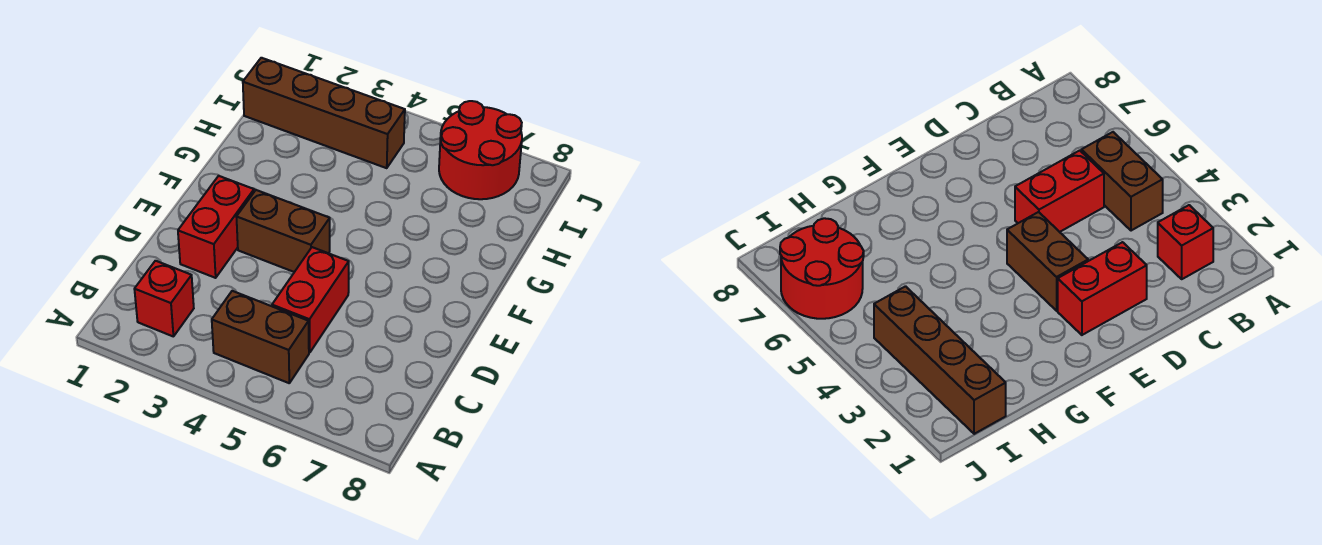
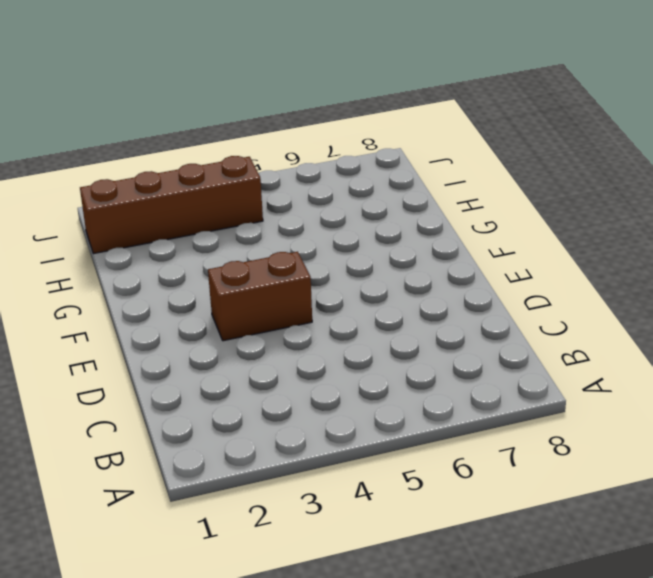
none -> red 1x1 brick [134,261,194,337]
none -> brown 1x2 brick [212,291,309,383]

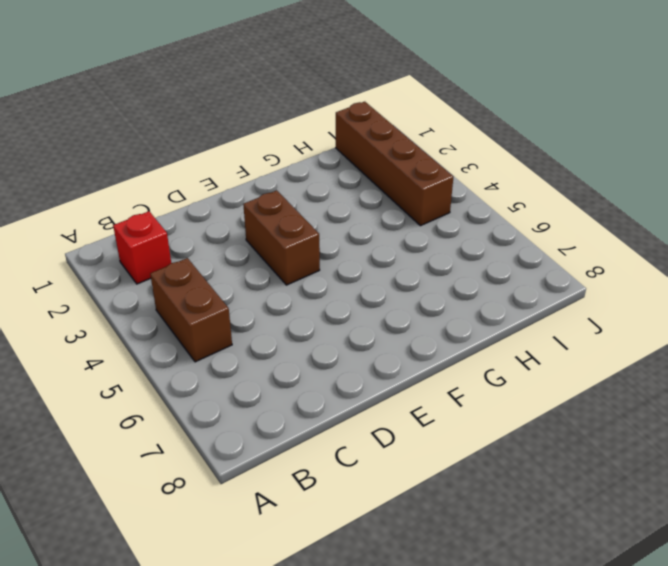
none -> red 1x2 brick [272,247,349,353]
none -> red 1x2 brick [178,176,254,278]

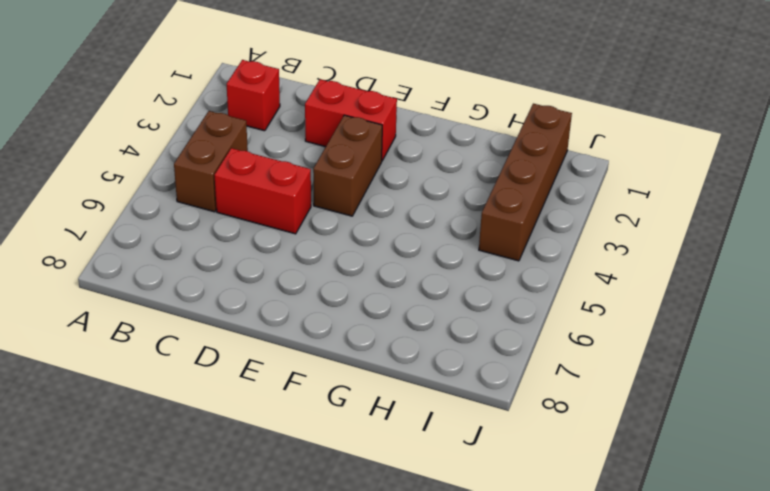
none -> red 2x2 round brick [439,101,522,199]

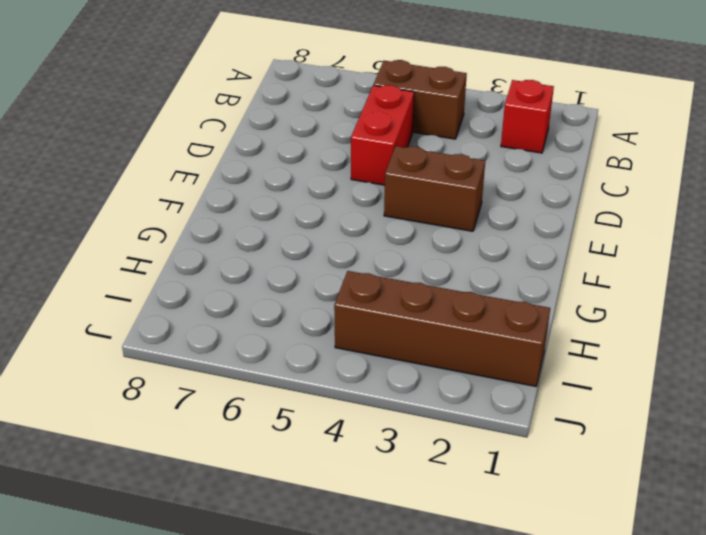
none -> red 1x2 brick [178,176,254,278]
none -> red 2x2 round brick [439,101,522,199]

